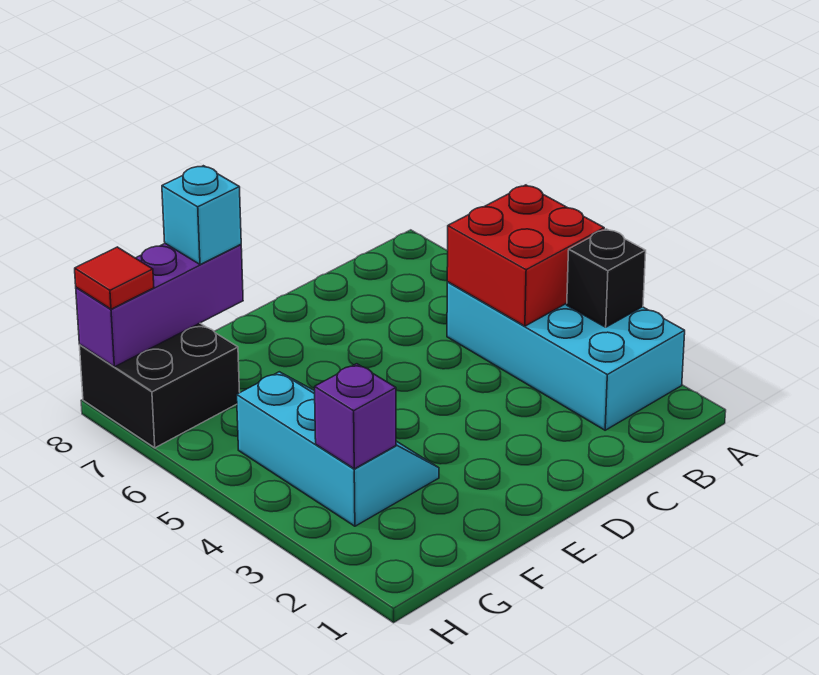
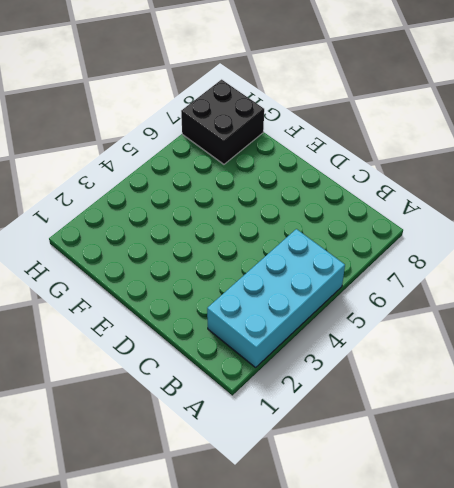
none -> cyan 2x3 slope [237,372,439,526]
none -> black 1x1 brick [567,229,646,327]

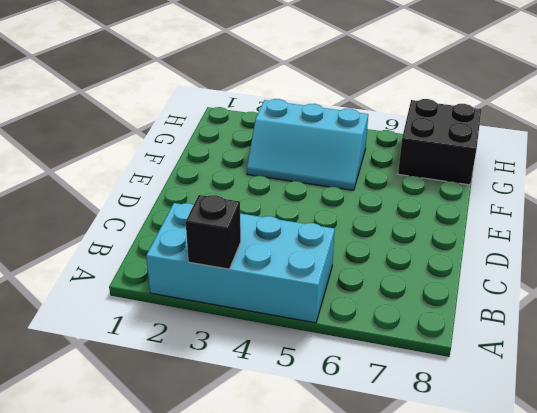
none -> red 2x2 brick [447,185,604,326]
none -> purple 1x3 brick [76,244,243,367]

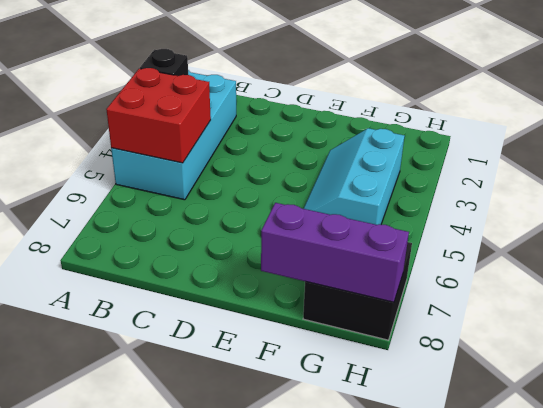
none -> purple 1x1 brick [315,364,396,469]
none -> cyan 1x1 brick [162,166,241,265]

